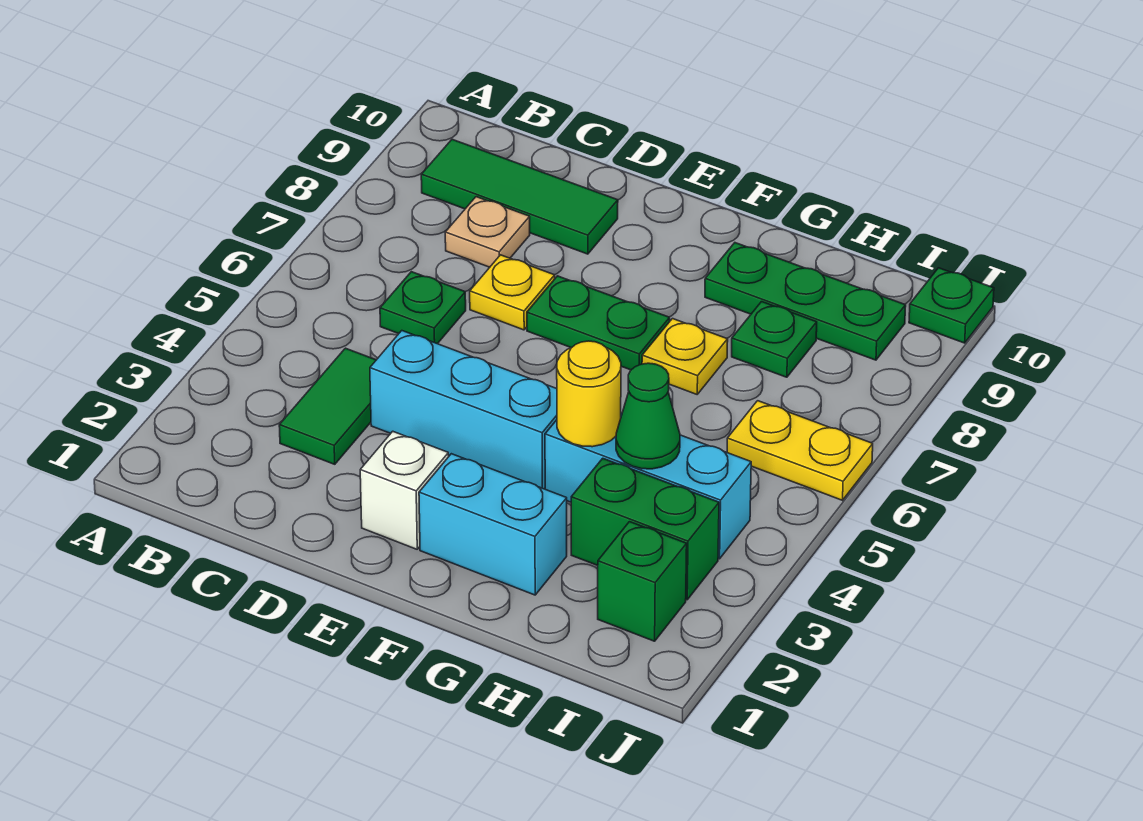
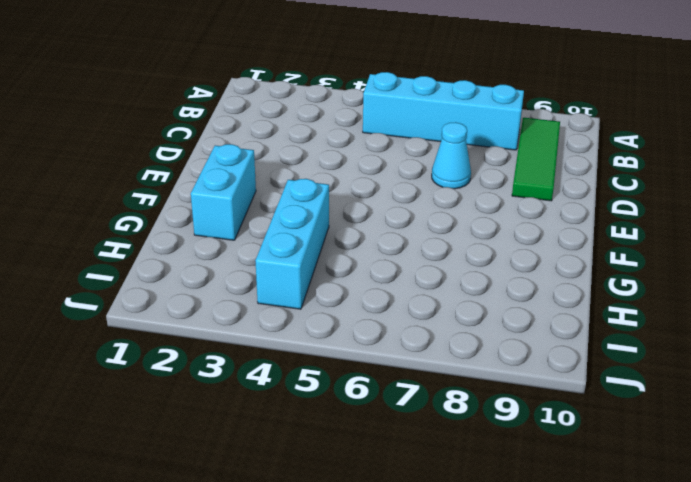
cyan 1x4 brick [363,72,524,150] -> none
cyan 1x1 cone [432,122,471,189] -> yellow 1x1 plate [470,255,555,330]
none -> green 1x2 tile [279,348,376,464]
none -> green 1x1 plate [380,272,466,344]
none -> tan 1x1 plate [445,197,530,267]

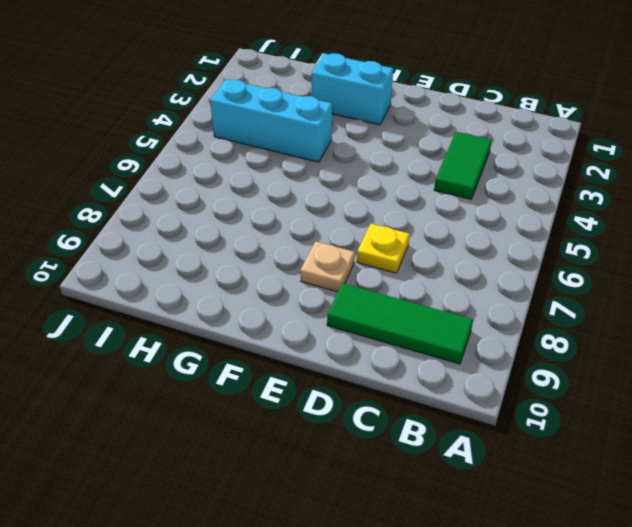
tan 1x1 plate [300,242,355,292] -> tan 1x1 plate moved to [445,197,530,267]
none -> green 1x1 plate [380,272,466,344]
none -> cyan 1x3 brick [370,331,557,489]
none -> white 1x1 brick [360,431,449,549]

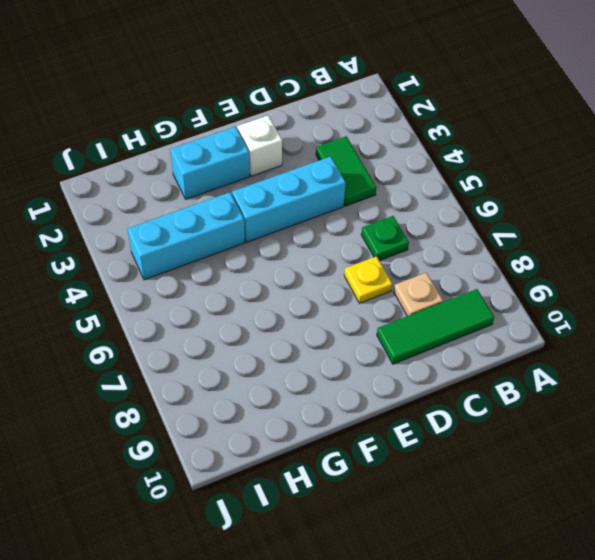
none -> green 1x2 plate [527,276,670,370]
none -> yellow 1x1 plate [642,319,728,394]
none -> green 1x3 plate [705,243,906,360]

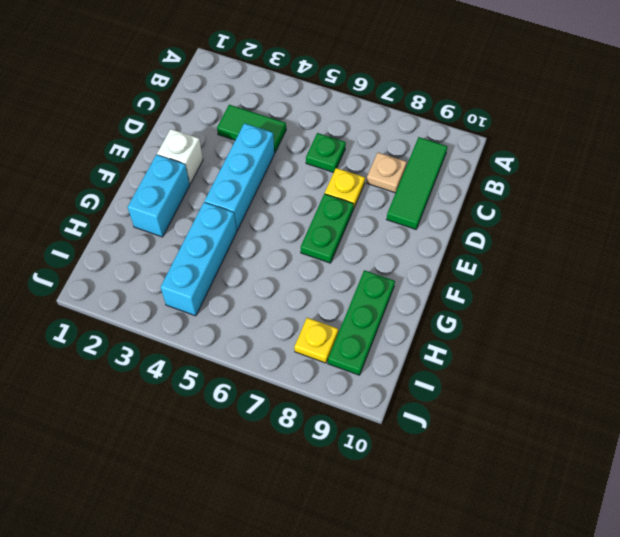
yellow 1x1 plate [294,318,338,363] -> yellow 1x1 plate moved to [642,319,728,394]
none -> green 1x2 brick [571,458,719,600]
none -> green 1x1 plate [732,302,817,377]
none -> green 1x1 brick [598,522,687,641]

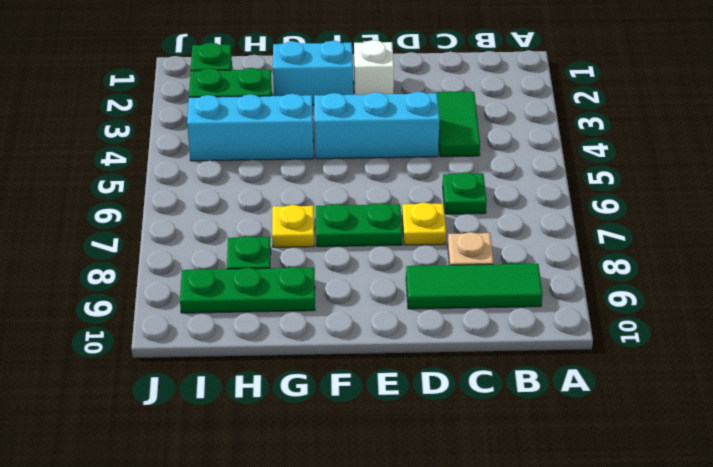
none -> yellow 1x2 plate [727,401,873,500]
none -> green 1x1 plate [909,268,994,343]
none -> yellow 1x1 round brick [557,341,621,447]

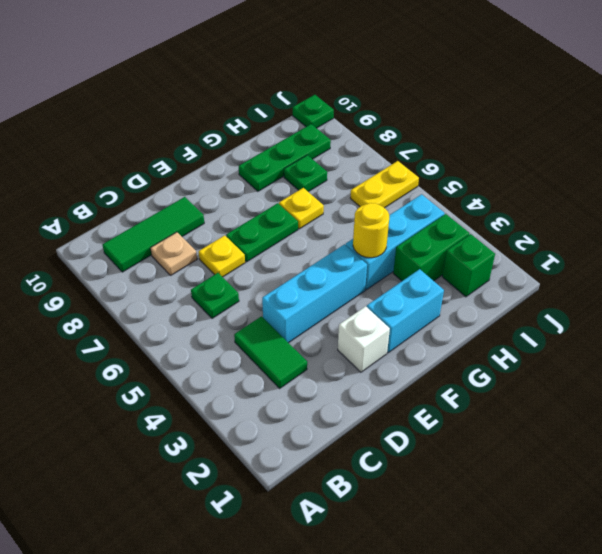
none -> green 1x1 cone [616,363,680,469]

